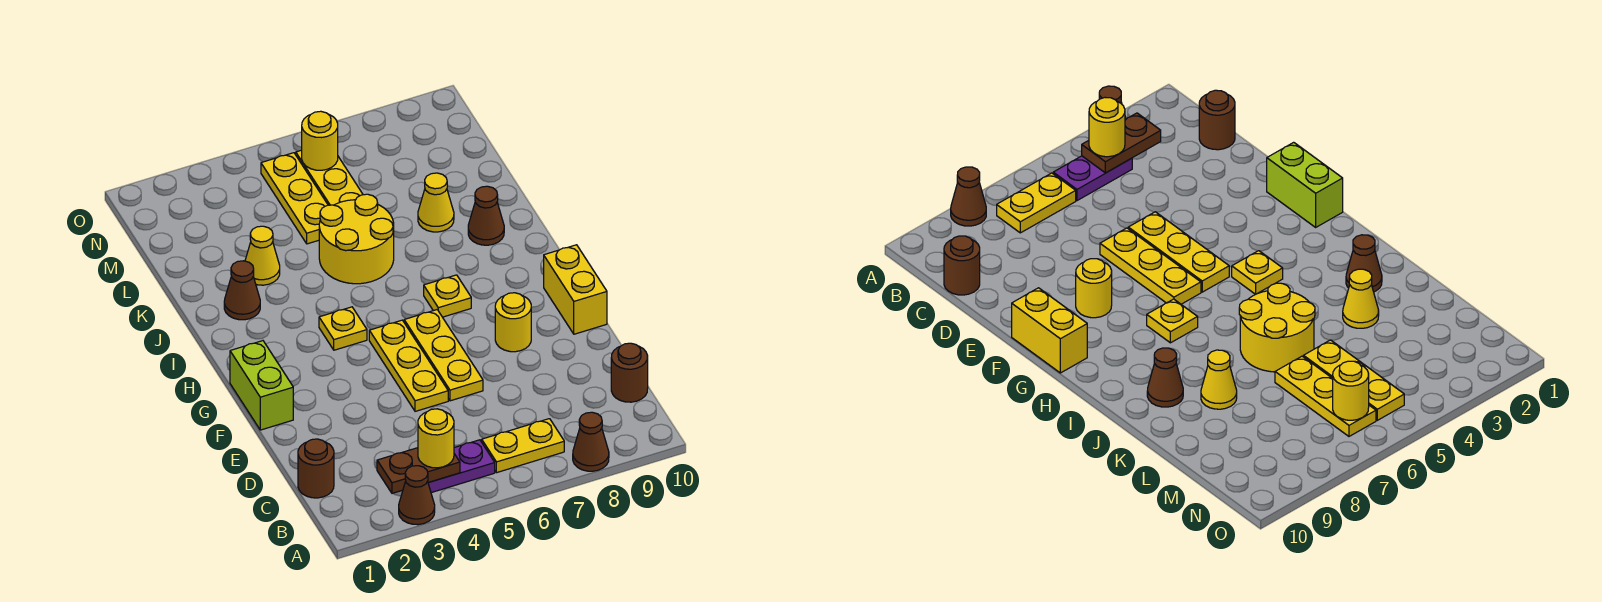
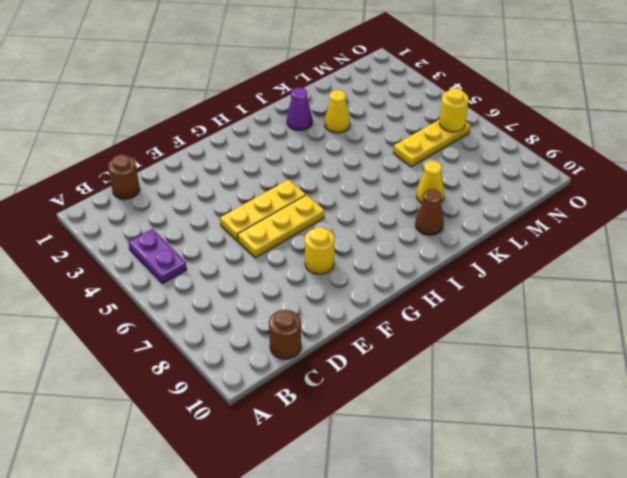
purple 1x1 cone [287,88,312,130] -> brown 1x1 cone [224,261,260,320]
none -> brown 1x1 cone [399,466,435,525]
none -> brown 1x1 cone [573,412,609,471]
none -> yellow 1x2 plate [482,419,564,473]

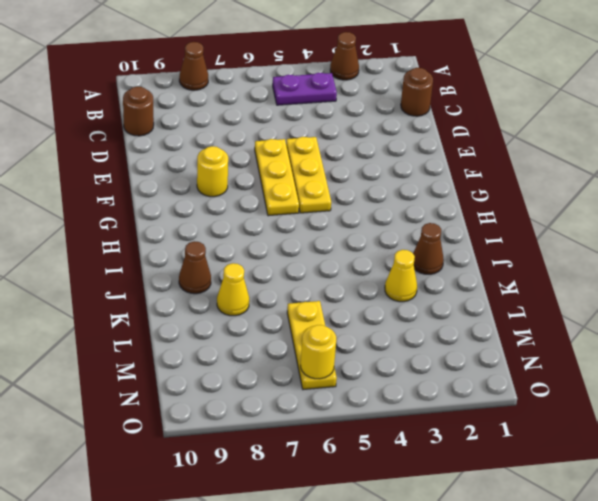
none -> yellow 1x2 plate [482,419,564,473]
none -> lime 1x2 brick [230,341,293,430]
none -> yellow 1x2 brick [544,245,607,334]

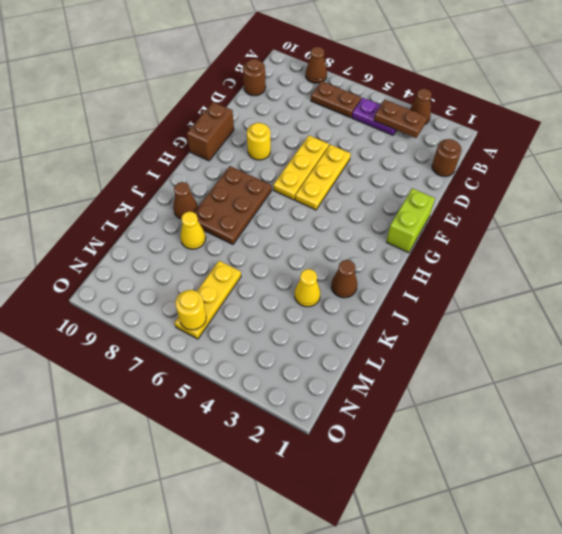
brown 1x2 plate [311,81,361,118] -> yellow 1x2 plate [482,419,564,473]
brown 1x2 brick [187,102,234,161] -> yellow 1x2 brick [544,245,607,334]
brown 2x3 plate [194,166,272,245] -> yellow 1x1 plate [424,275,471,317]
none -> yellow 1x1 plate [319,307,367,350]
none -> yellow 2x2 round brick [319,194,394,284]
none -> yellow 1x3 plate [261,153,328,244]

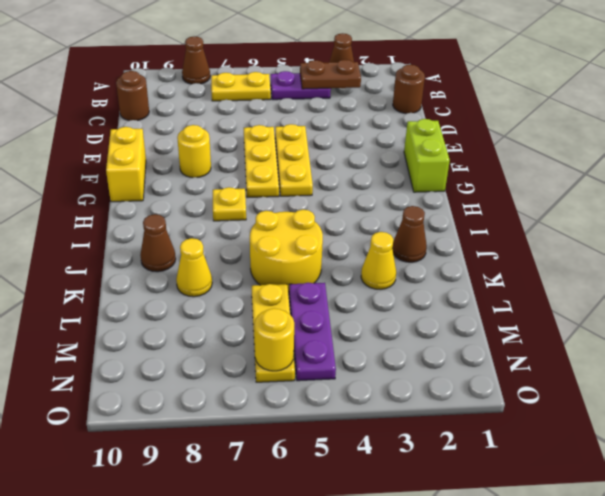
purple 1x3 plate [289,283,336,381] -> yellow 1x3 plate [261,153,328,244]
none -> yellow 1x1 plate [319,307,367,350]
none -> yellow 1x1 round brick [418,409,454,468]

